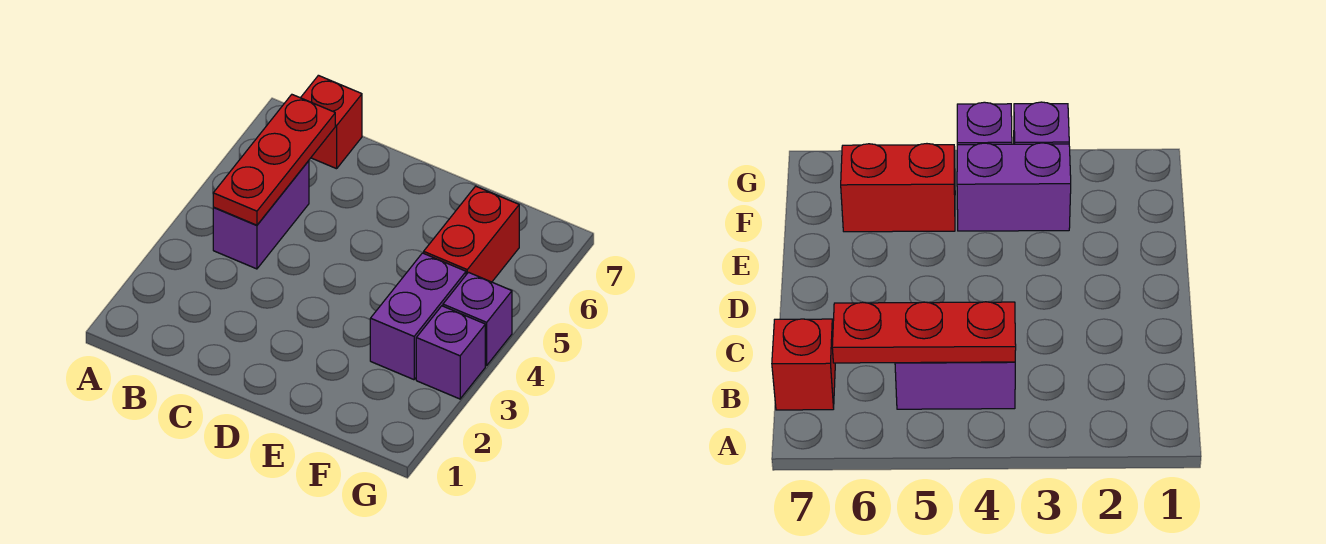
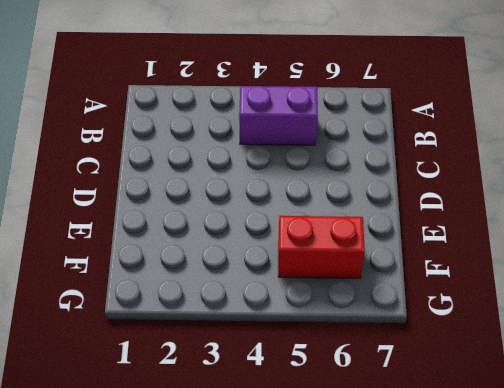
none -> red 1x1 brick [301,75,362,169]
none -> purple 1x2 brick [370,253,466,380]

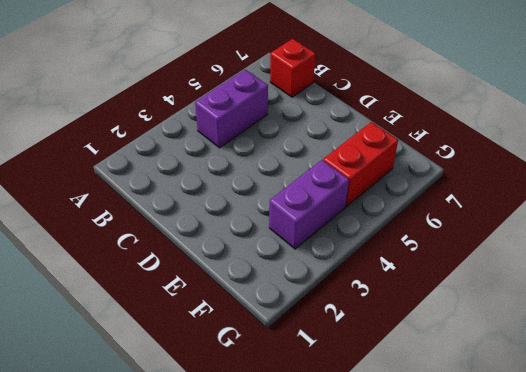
none -> purple 1x1 brick [416,306,485,399]
none -> purple 1x1 brick [443,272,512,366]

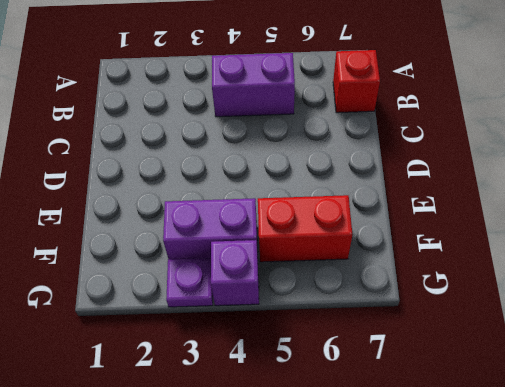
purple 1x1 plate [166,258,213,307] -> purple 1x1 brick [416,306,485,399]
none -> red 1x3 plate [213,95,335,225]

